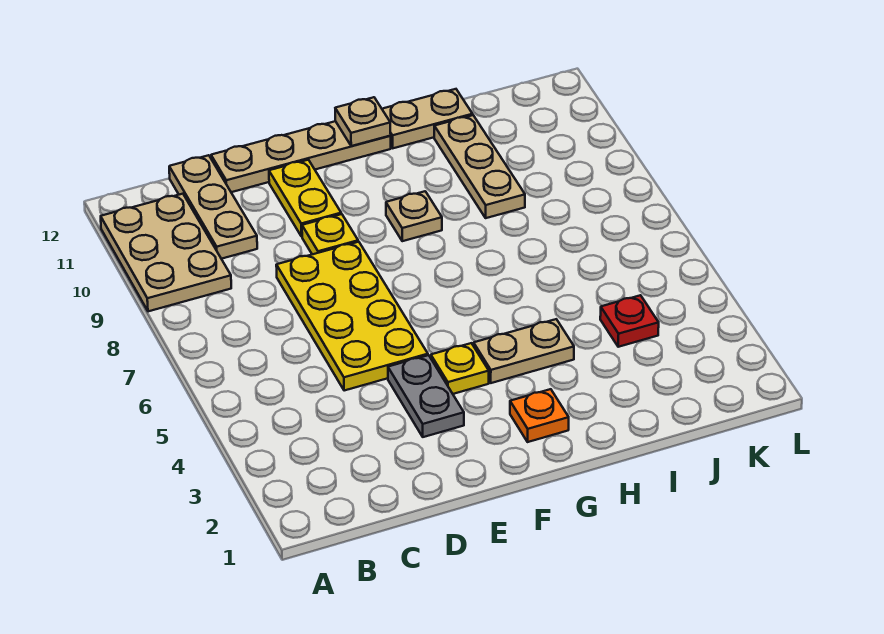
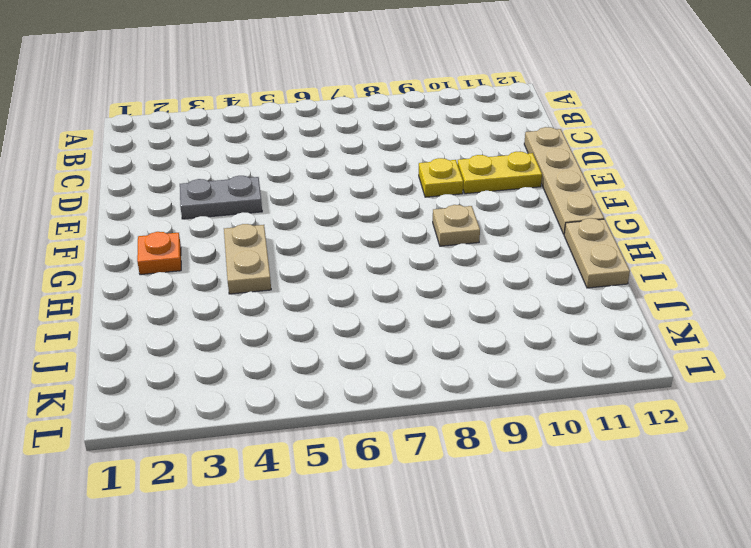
none -> tan 2x3 plate [101,194,231,311]
none -> tan 1x3 plate [169,155,257,259]
none -> yellow 2x4 plate [276,242,428,391]

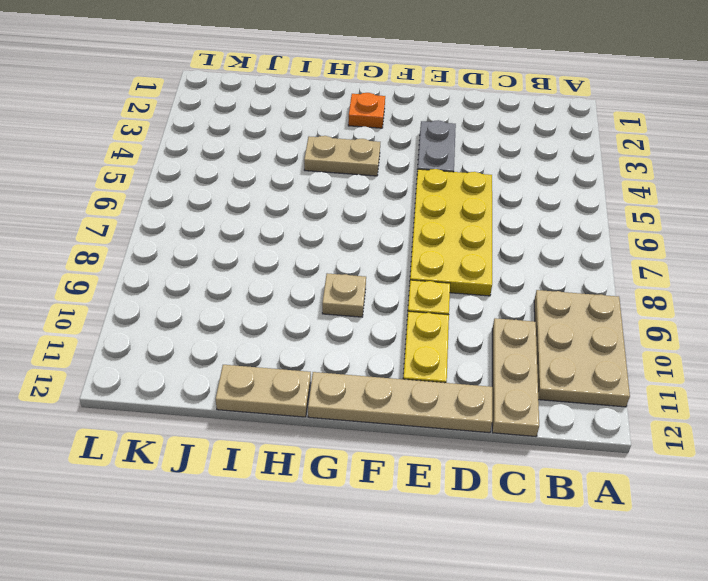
none -> yellow 1x1 plate [431,343,489,394]
none -> tan 1x3 plate [434,115,525,218]
none -> red 1x1 plate [600,295,659,347]

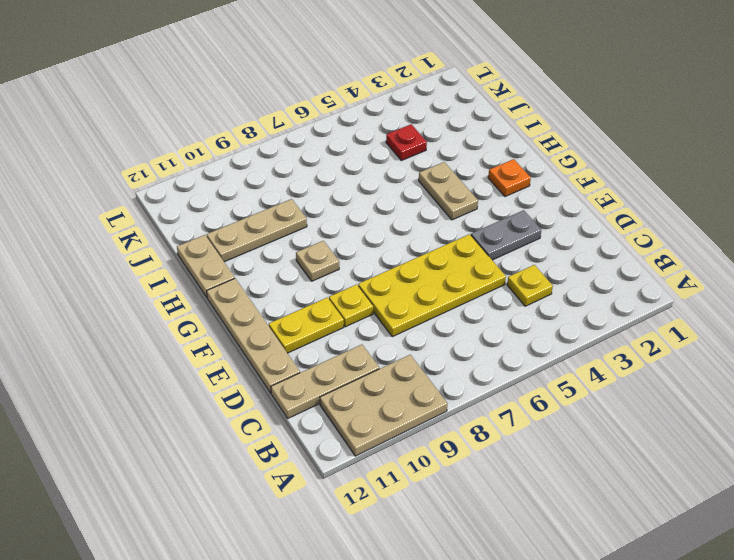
yellow 1x1 plate [507,265,553,306] -> yellow 1x1 plate moved to [431,343,489,394]
none -> tan 1x1 plate [335,97,391,146]

